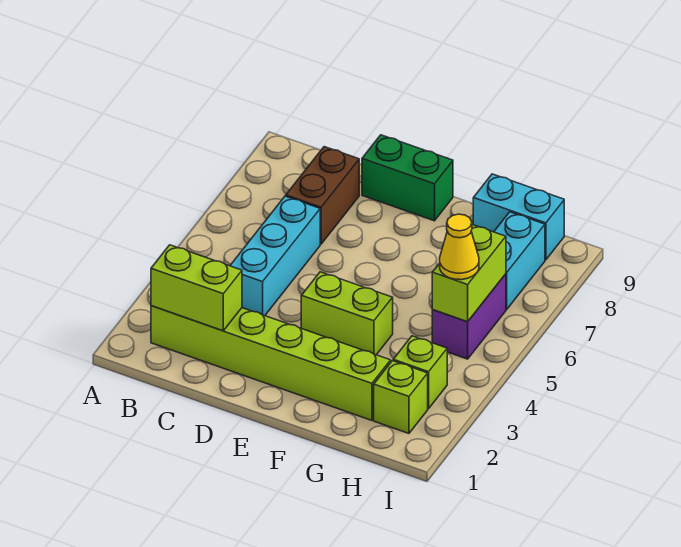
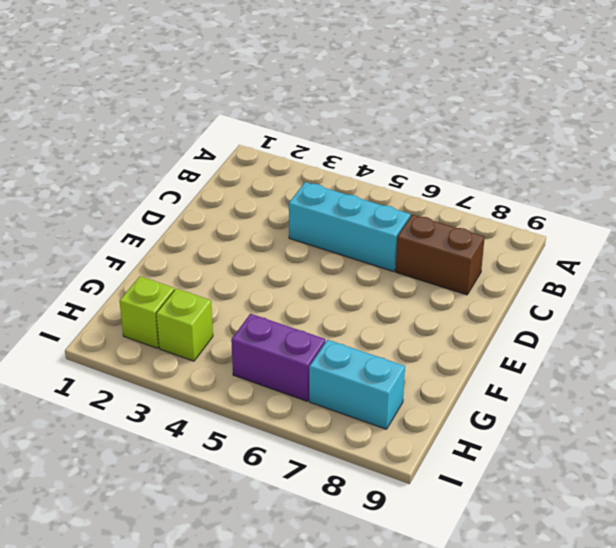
none -> lime 1x6 brick [151,306,391,420]
none -> green 1x2 brick [362,135,453,221]
none -> lime 1x2 brick [301,272,393,355]

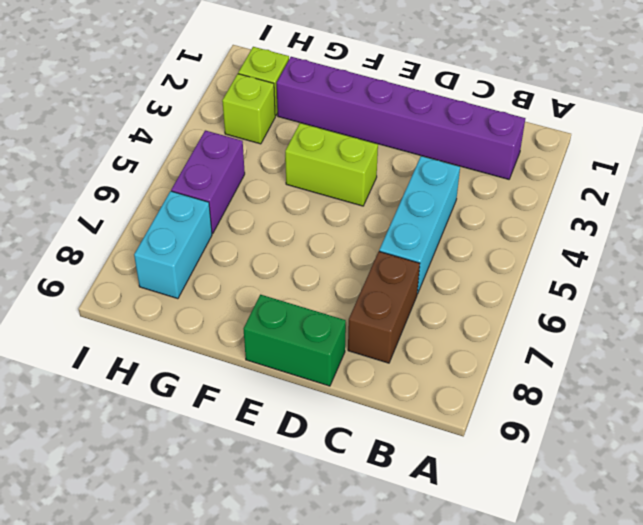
purple 1x6 brick [277,57,525,179] -> lime 1x6 brick [151,306,391,420]
none -> cyan 1x2 brick [473,174,564,260]
none -> lime 1x2 brick [151,245,242,331]
none -> lime 1x2 brick [432,225,506,322]

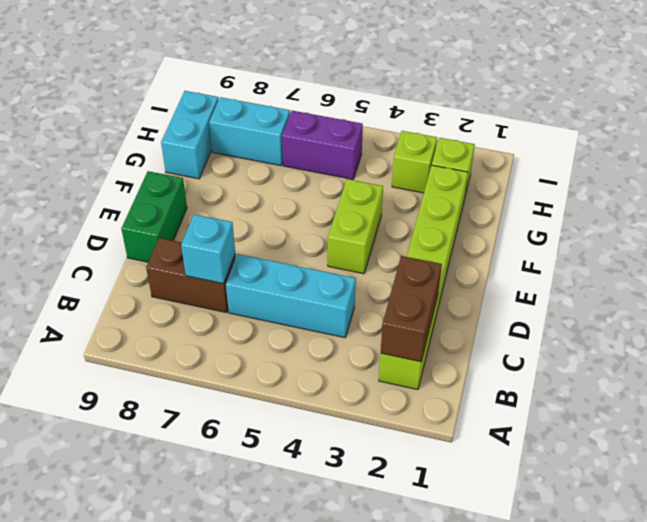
brown 1x2 brick [381,256,442,362] -> lime 1x2 brick [151,245,242,331]
cyan 1x1 brick [181,214,235,284] -> none
none -> lime 1x2 brick [432,225,506,322]
none -> yellow 1x1 cone [440,214,479,280]

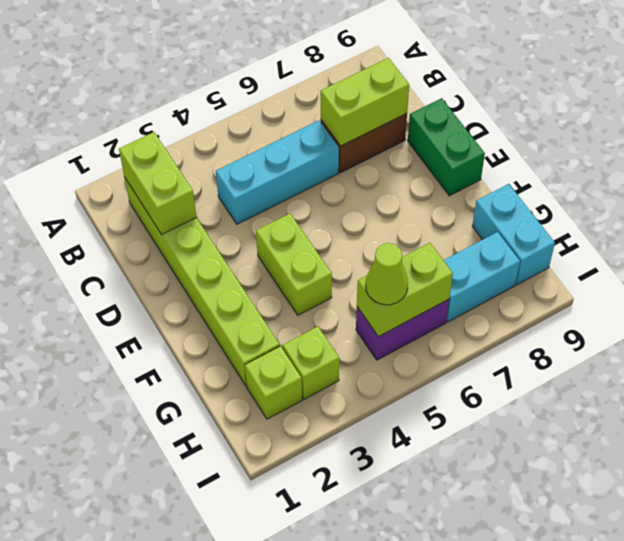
lime 1x2 brick [321,58,409,146] -> none
lime 1x1 cone [366,243,408,305] -> yellow 1x1 cone [440,214,479,280]

